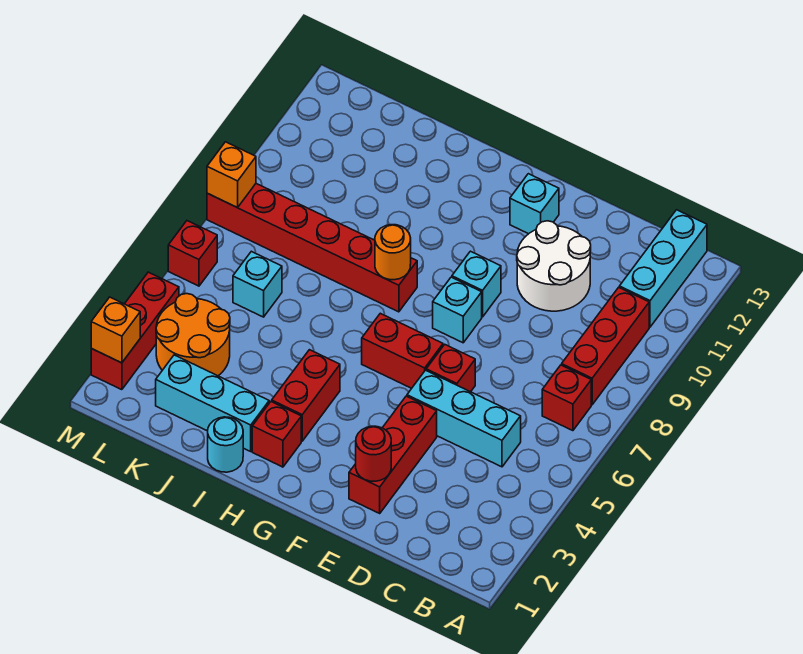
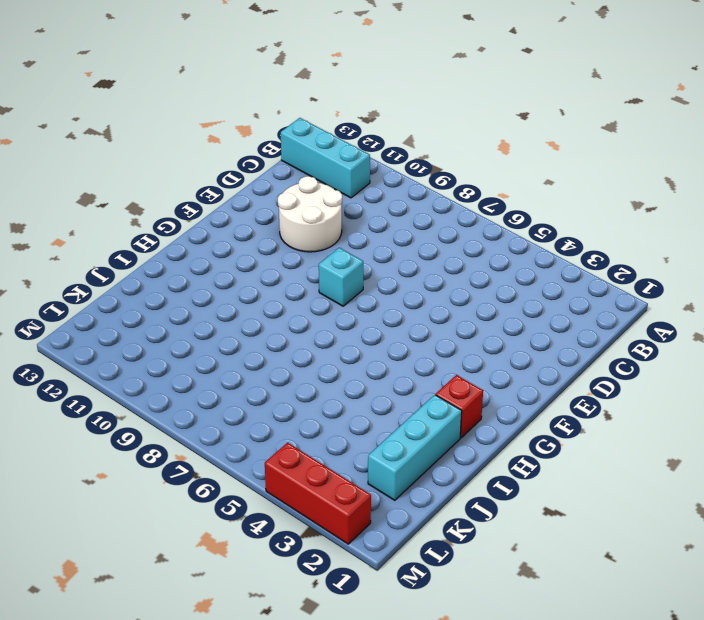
none -> red 1x1 brick [542,365,591,431]
none -> red 1x3 brick [562,287,649,405]
none -> cyan 1x3 brick [407,370,521,467]

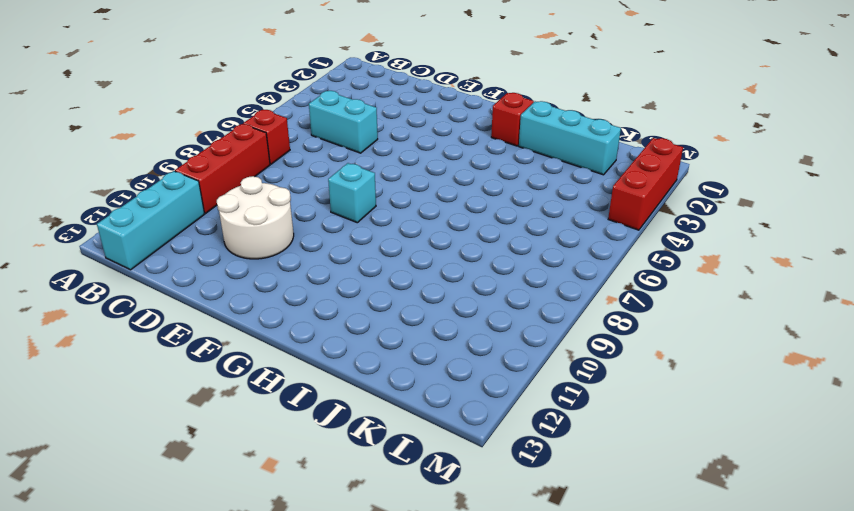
cyan 1x2 brick [309,91,378,153] -> cyan 1x3 brick [407,370,521,467]
none -> red 1x3 brick [349,396,437,513]
none -> red 1x1 brick [426,345,475,392]
none -> red 1x2 brick [362,313,443,388]

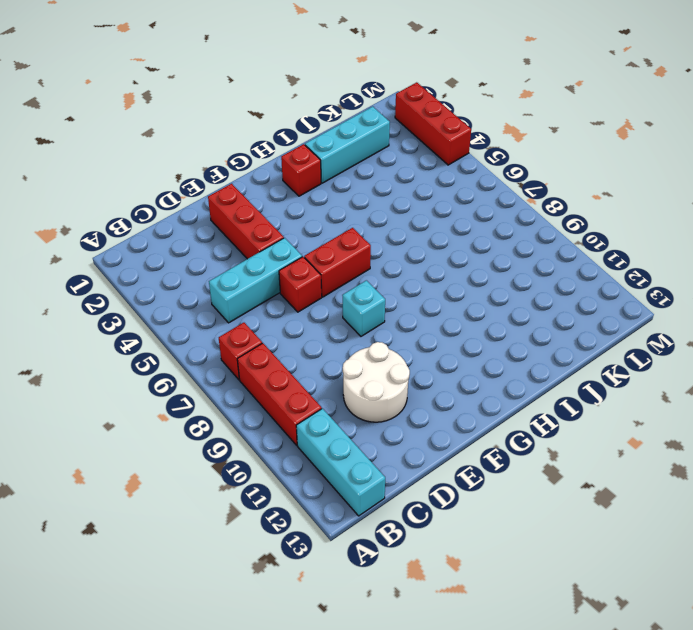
none -> cyan 1x1 brick [452,251,501,317]
none -> cyan 1x1 brick [510,174,559,234]
none -> red 1x2 brick [272,350,340,441]

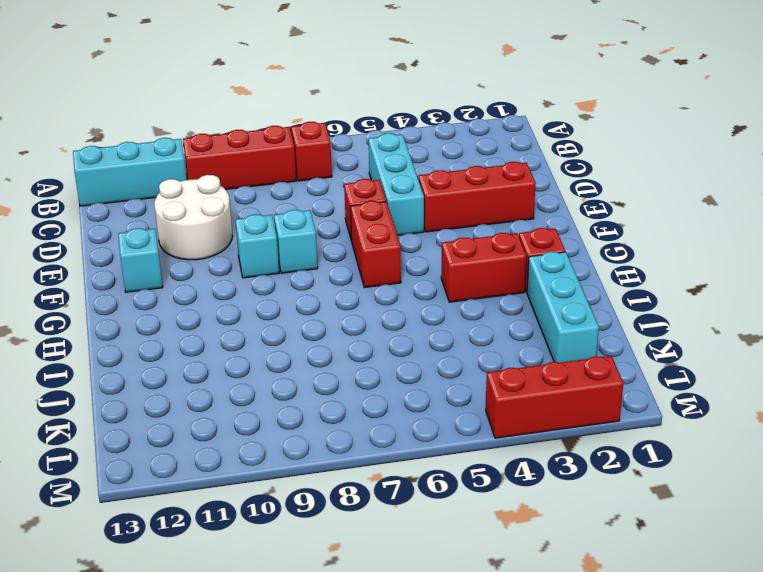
none -> red 1x6 brick [207,184,417,312]
none -> cyan 1x1 round brick [208,417,243,472]
none -> orange 2x2 round brick [156,294,230,376]

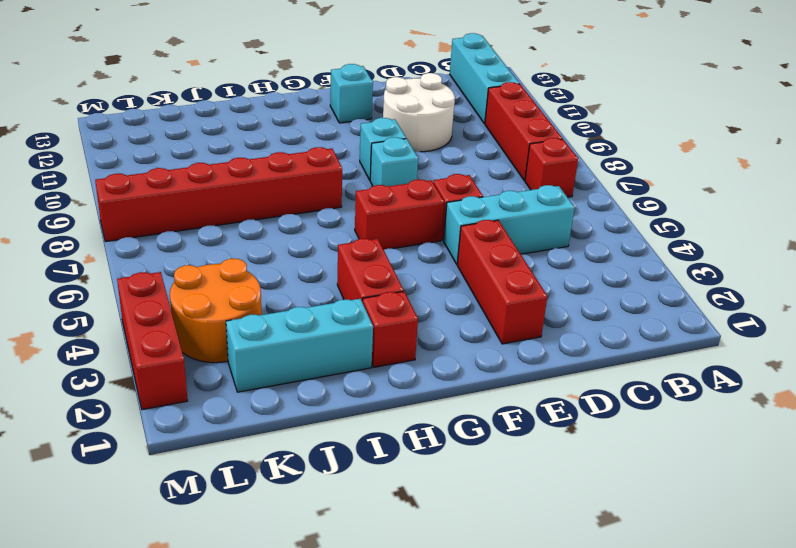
none -> cyan 1x1 round brick [208,417,243,472]
none -> cyan 1x1 brick [233,251,282,317]
none -> red 1x1 brick [168,221,217,286]

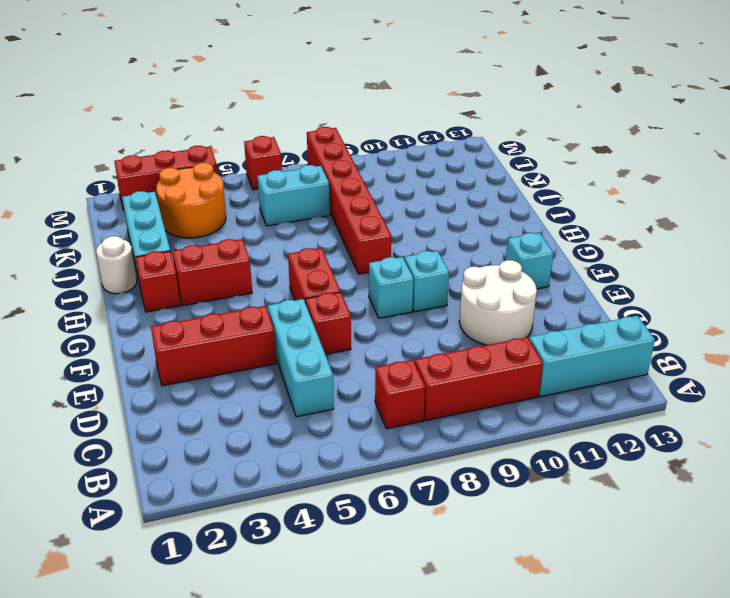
white 1x1 round brick [96,236,137,294] -> cyan 1x1 round brick [208,417,243,472]
cyan 1x2 brick [258,165,330,226] -> cyan 1x1 brick [233,251,282,317]
none -> red 1x1 round brick [356,426,391,481]
none -> orange 1x1 round brick [375,225,411,280]
none -> orange 1x1 brick [91,297,140,363]

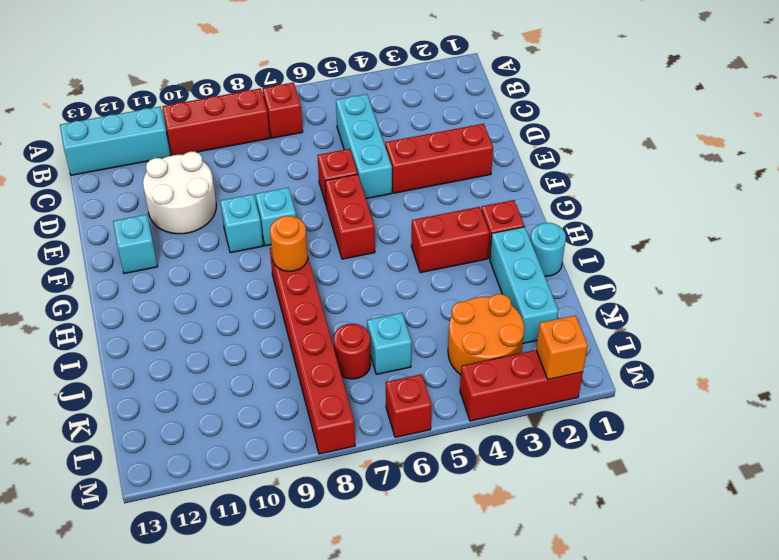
red 1x1 round brick [334,324,371,379] -> red 1x1 round brick moved to [356,426,391,481]
none -> orange 1x1 brick [207,142,256,208]

